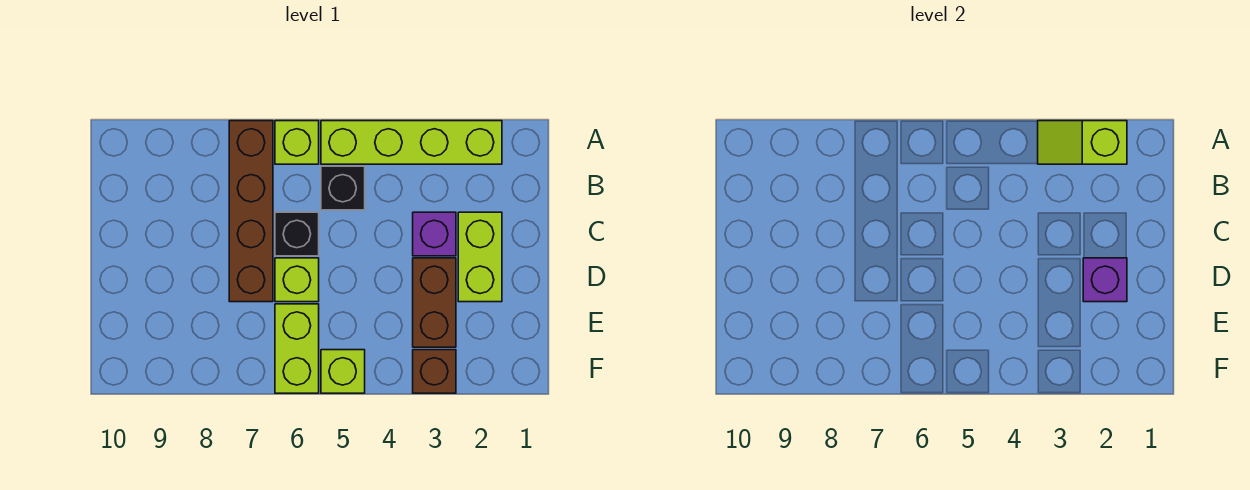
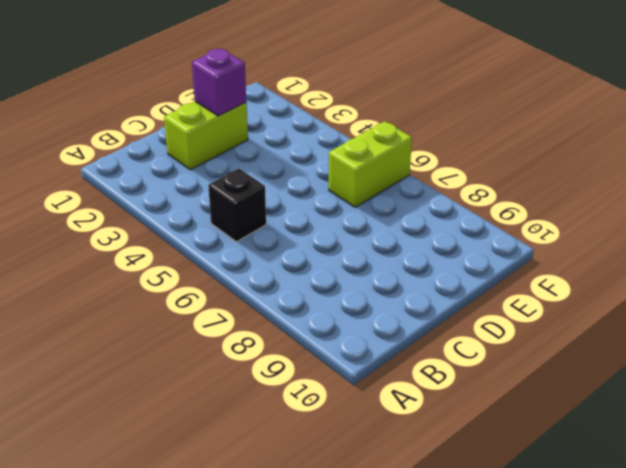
none -> lime 1x4 brick [321,121,502,164]
none -> lime 1x1 brick [275,121,319,164]
none -> brown 1x4 brick [229,121,273,302]

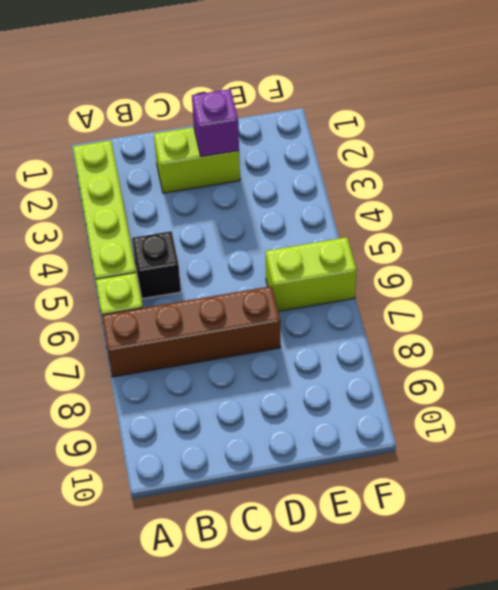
none -> purple 1x1 brick [413,212,456,256]
none -> black 1x1 brick [275,212,319,256]
none -> brown 1x2 brick [413,258,456,347]

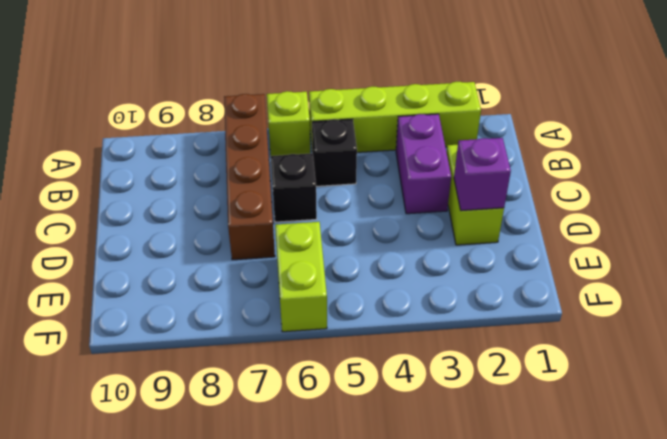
purple 1x2 brick [396,114,451,214] -> purple 1x1 brick [413,212,456,256]
none -> brown 1x2 brick [413,258,456,347]
none -> lime 1x1 brick [275,258,319,302]
none -> brown 1x1 brick [413,350,456,393]

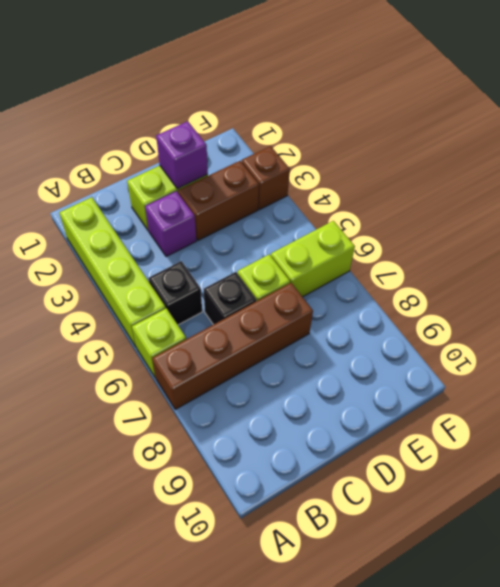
none -> lime 1x1 brick [321,350,365,393]
none -> lime 1x2 slope [1038,121,1127,164]

